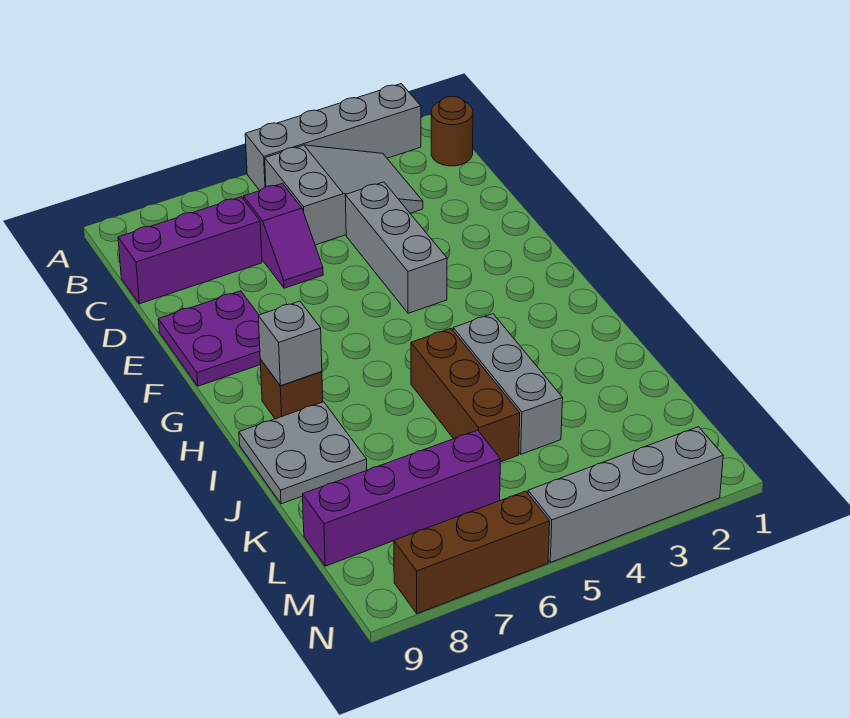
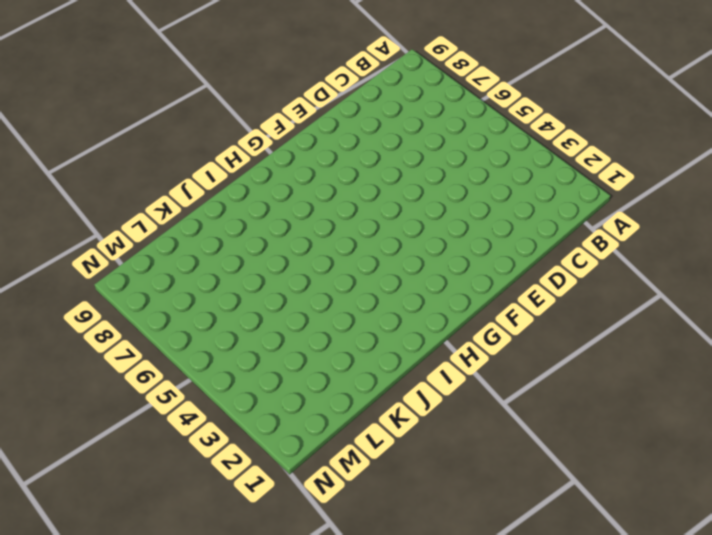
none -> grey 1x4 brick [245,84,421,190]
none -> brown 1x1 round brick [431,96,473,166]
none -> grey 2x3 slope [265,145,423,245]

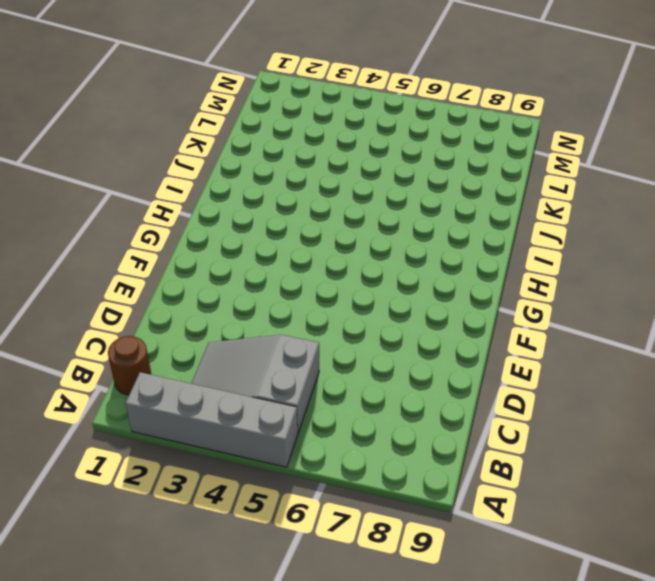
none -> purple 1x2 slope [244,183,323,288]
none -> purple 1x3 brick [118,197,262,304]
none -> grey 1x3 brick [345,182,447,313]

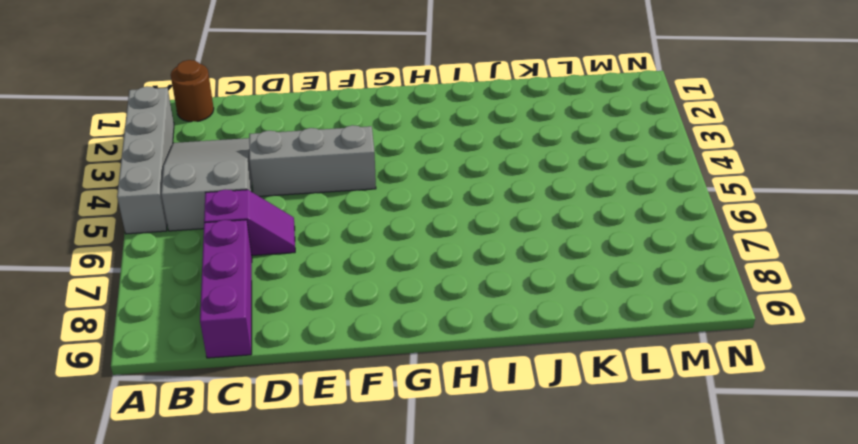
none -> purple 2x2 plate [158,291,261,386]
none -> brown 1x1 brick [260,359,323,419]
none -> grey 1x3 brick [453,314,563,454]

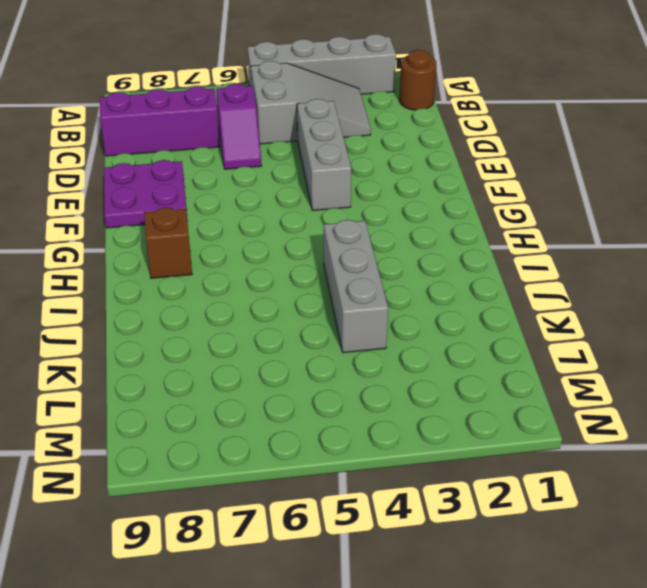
none -> brown 1x3 brick [411,328,520,462]
none -> grey 2x2 plate [239,402,367,504]
none -> purple 1x4 brick [303,430,500,566]

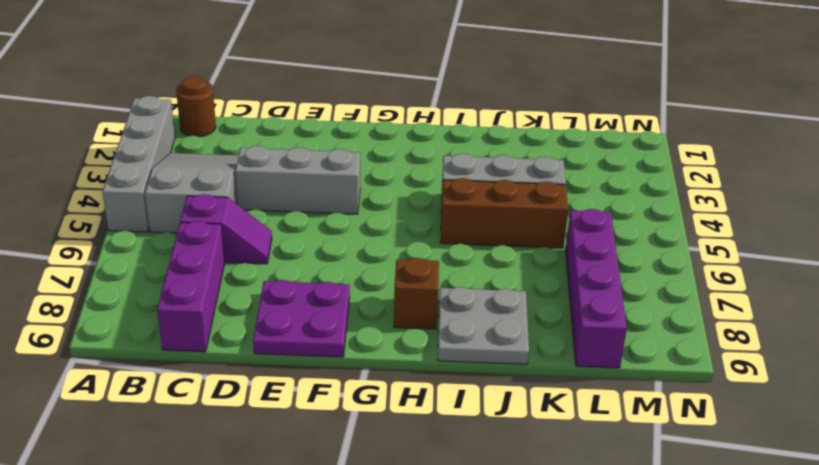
none -> grey 1x4 brick [528,427,723,562]
none -> brown 1x3 brick [394,491,550,614]
none -> grey 1x1 brick [258,301,322,386]

